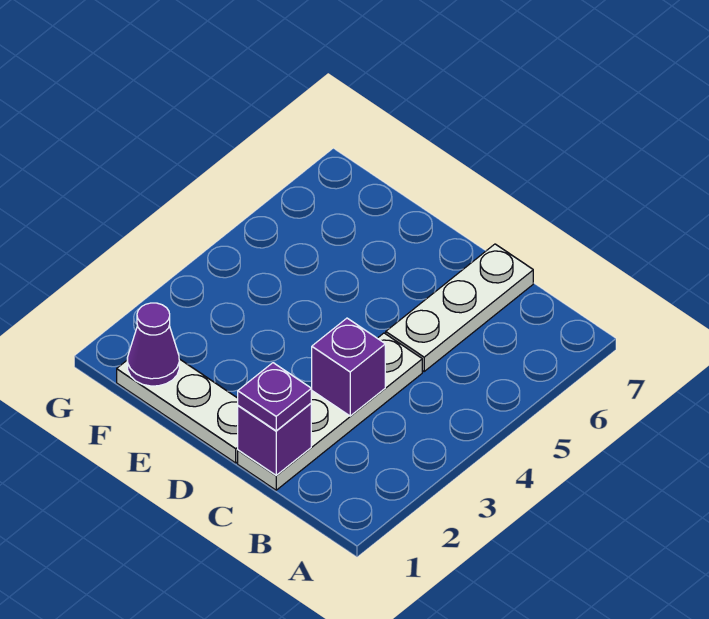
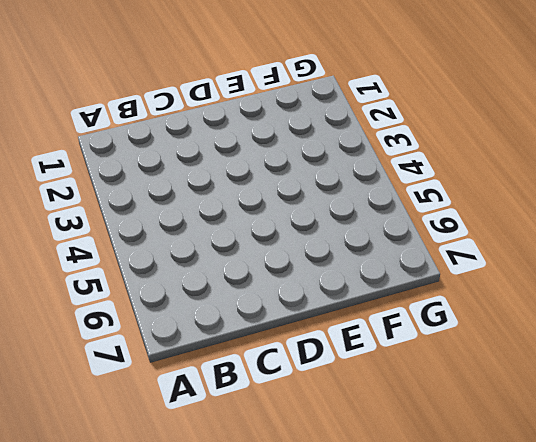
none -> white 1x4 plate [238,333,422,490]
none -> white 1x3 plate [386,244,533,371]

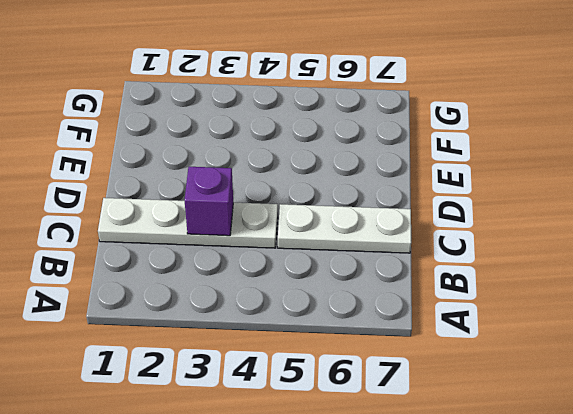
none -> white 1x3 plate [117,359,238,463]
none -> purple 1x1 brick [238,404,311,475]

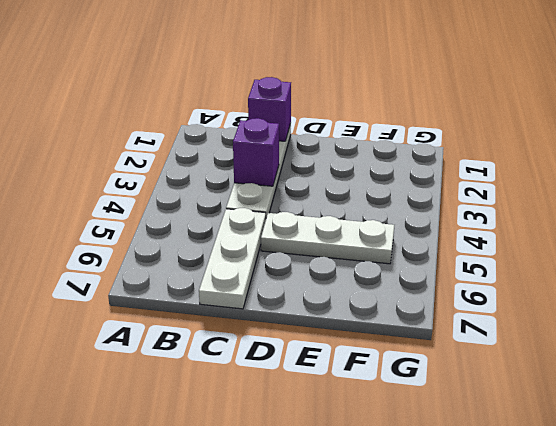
white 1x3 plate [261,212,394,264] -> white 1x3 plate moved to [117,359,238,463]
none -> purple 1x1 cone [127,303,179,386]
none -> purple 1x1 plate [238,363,311,431]

